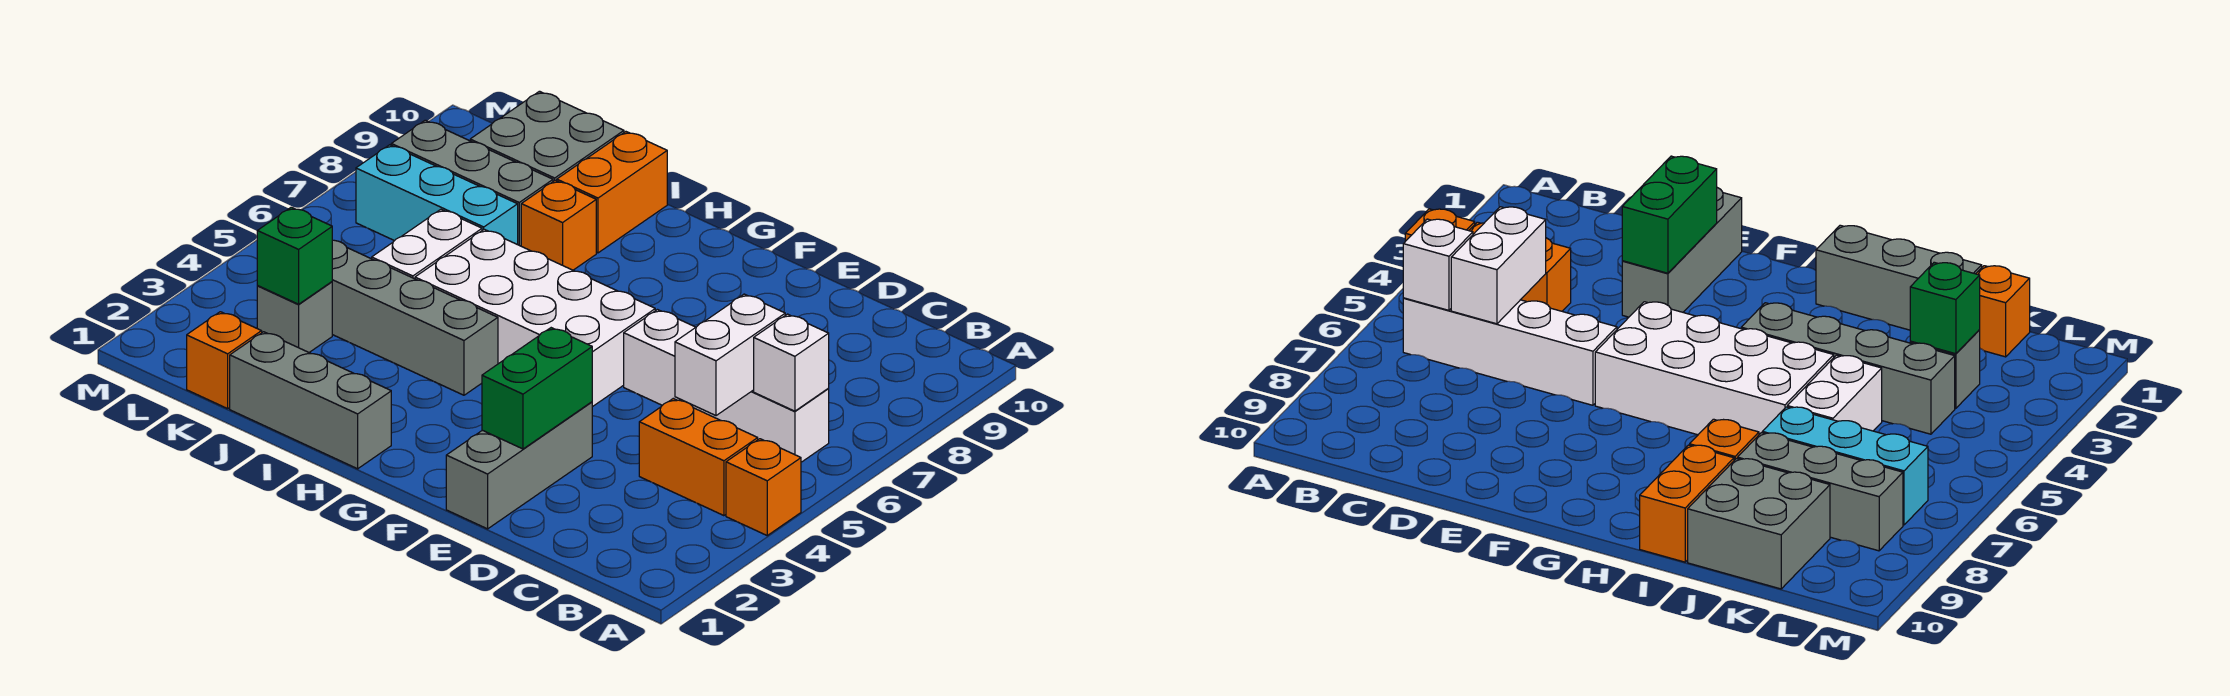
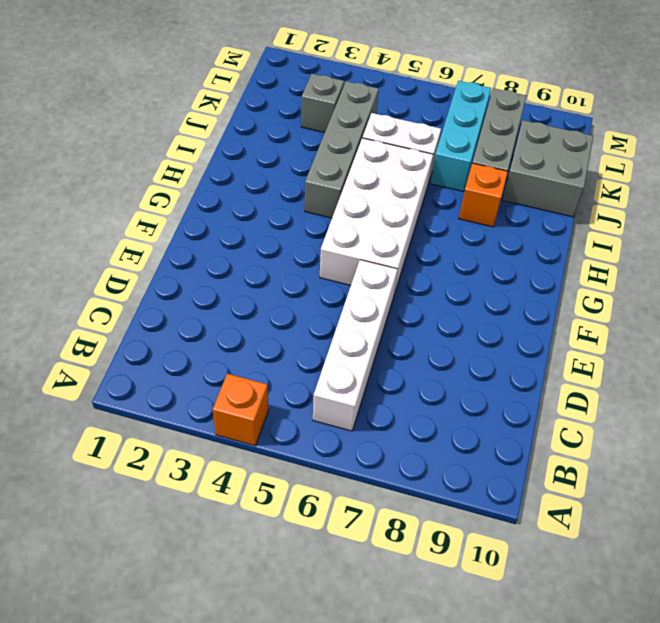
none -> orange 1x2 brick [639,399,758,516]
none -> grey 1x3 brick [446,402,592,529]
none -> grey 1x3 brick [230,332,391,469]

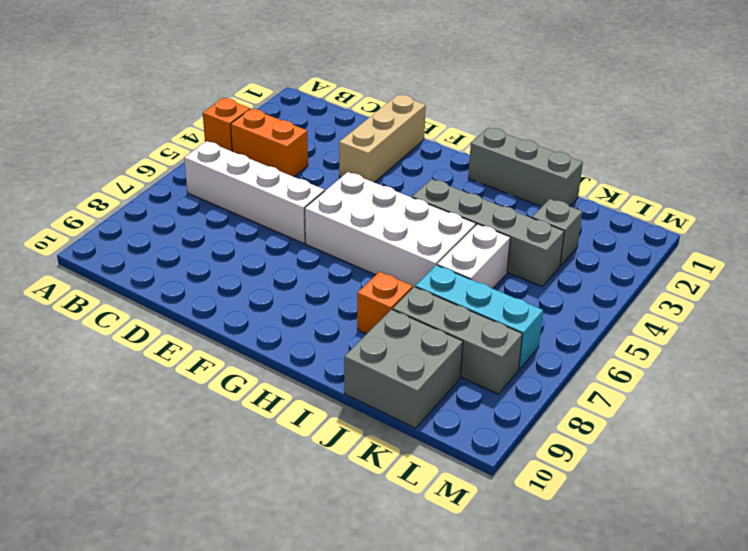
tan 1x3 brick [339,95,426,183] -> grey 1x3 brick [446,402,592,529]
none -> orange 1x2 brick [557,132,667,253]
none -> orange 1x1 brick [187,312,262,409]
none -> white 1x1 brick [754,314,829,411]

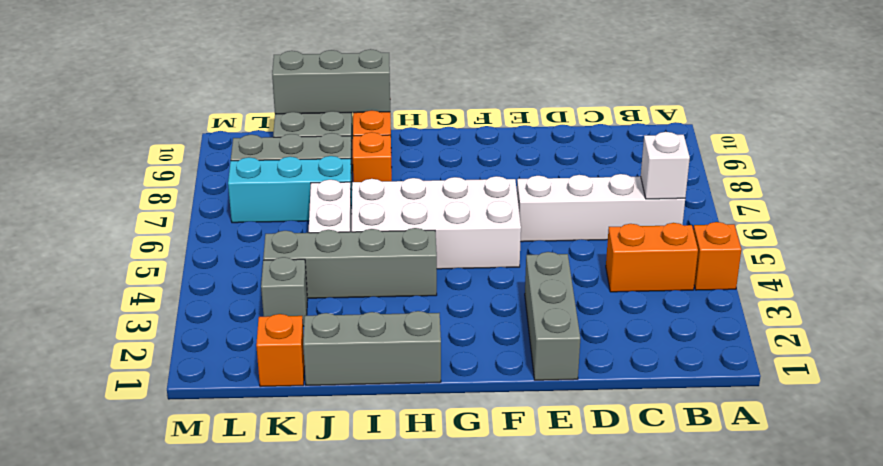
grey 1x3 brick [272,49,390,114] -> none
none -> white 1x2 brick [675,294,785,416]
none -> green 1x2 brick [482,328,592,449]
none -> green 1x1 brick [257,207,332,304]

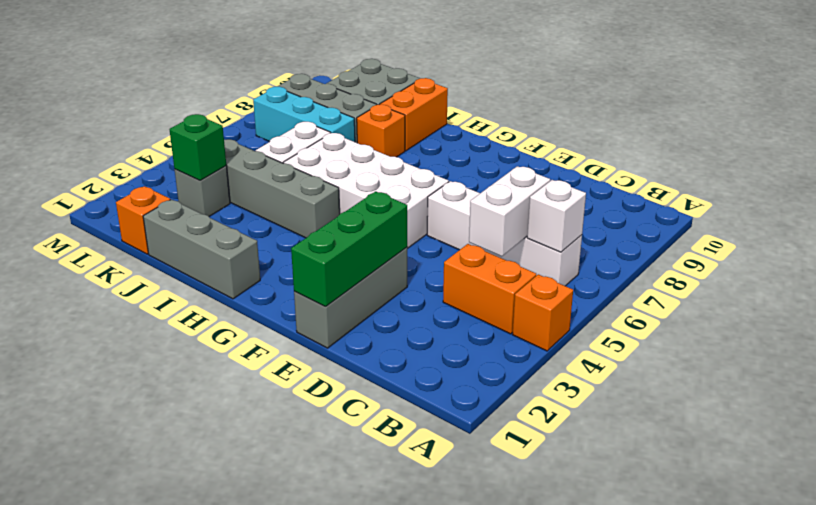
green 1x3 brick [291,191,407,307] -> green 1x2 brick [482,328,592,449]

